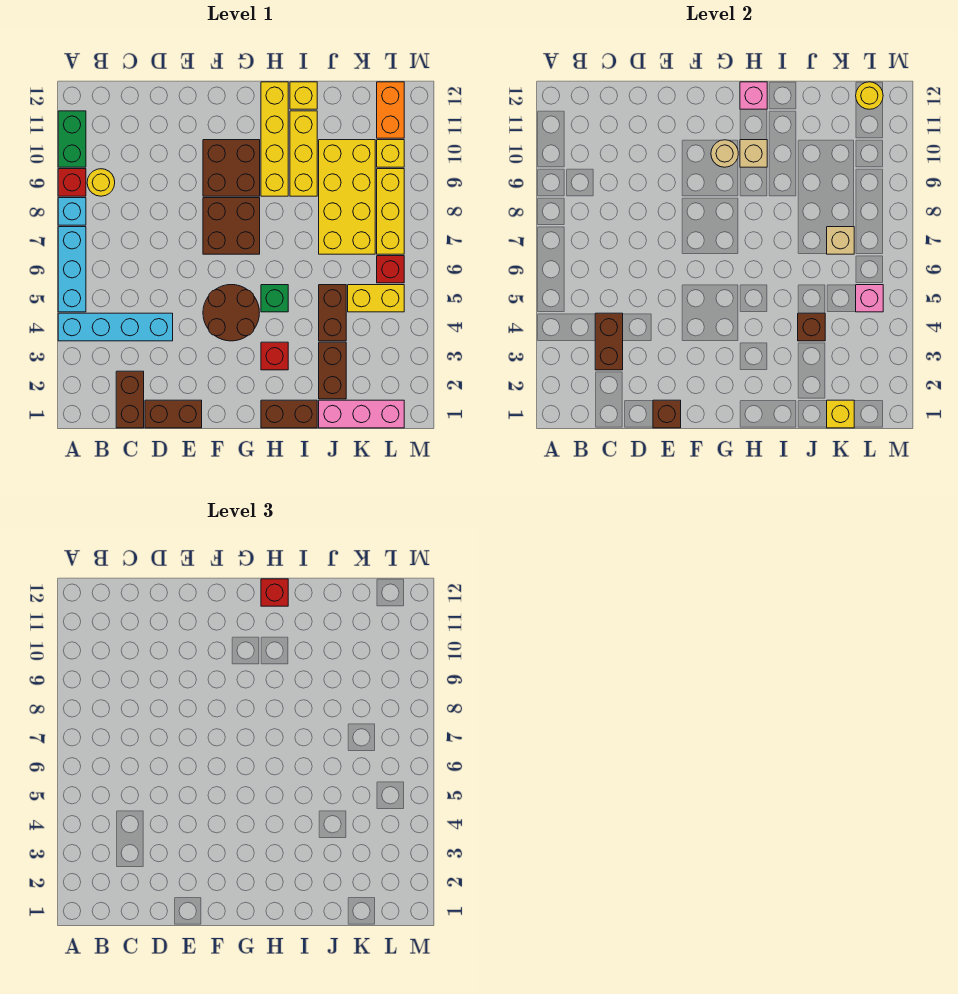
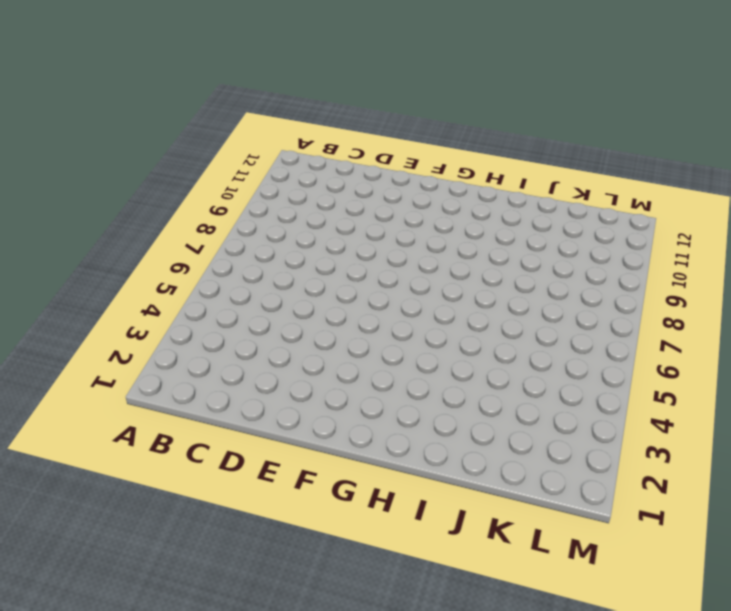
none -> cyan 1x4 brick [58,313,173,341]
none -> cyan 1x3 brick [58,227,86,312]
none -> cyan 1x1 brick [58,198,86,225]
none -> red 1x1 brick [58,169,86,196]

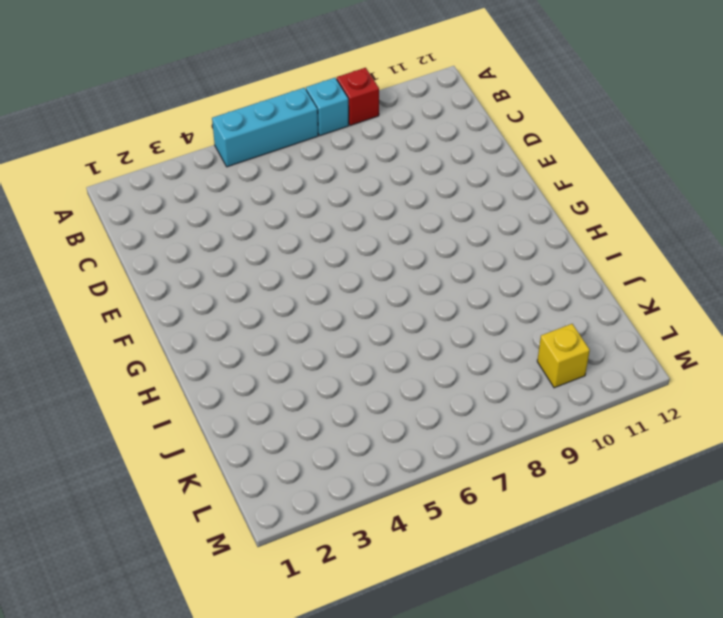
none -> cyan 1x4 brick [58,313,173,341]
none -> green 1x2 brick [58,111,86,167]
none -> yellow 1x1 round brick [87,169,115,196]
none -> brown 1x2 brick [116,371,144,428]

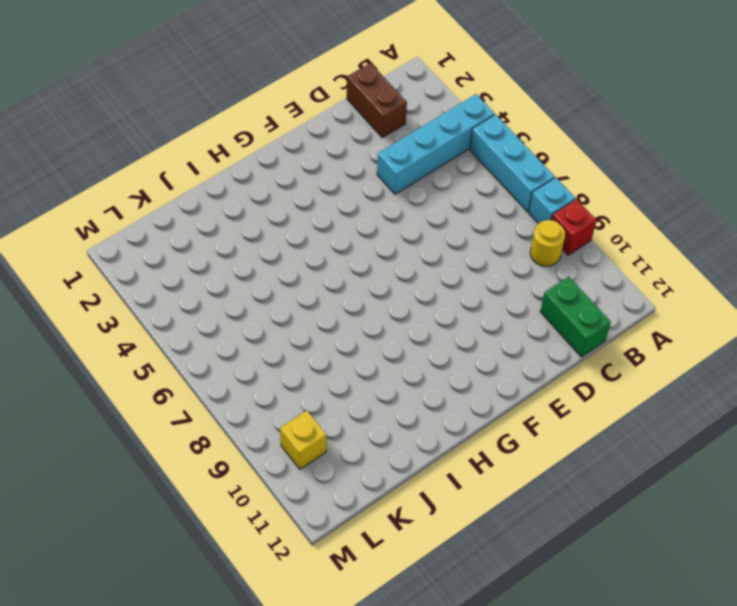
green 1x2 brick [540,276,611,357] -> green 1x2 brick moved to [58,111,86,167]
none -> brown 1x2 brick [145,400,202,428]
none -> brown 2x2 round brick [203,285,259,341]
none -> brown 2x2 brick [203,198,260,254]
none -> brown 2x2 brick [203,140,260,196]

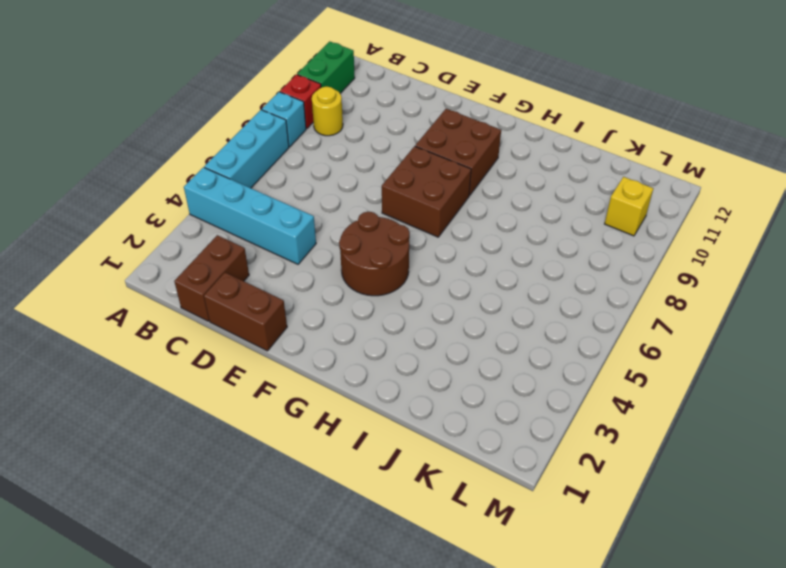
none -> brown 1x2 brick [261,400,317,428]
none -> red 1x1 brick [261,342,288,370]
none -> green 1x1 brick [261,285,288,312]
none -> yellow 1x4 brick [261,82,288,196]

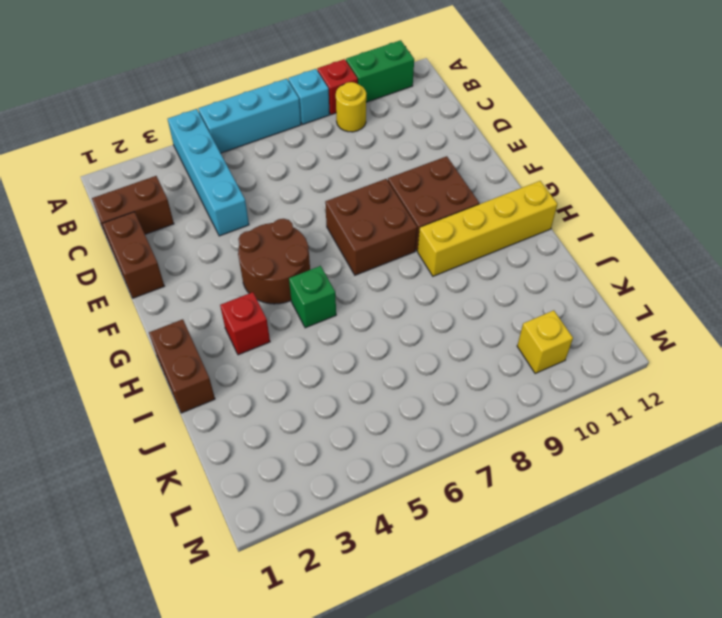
none -> yellow 1x3 brick [290,111,317,196]
none -> yellow 1x1 brick [290,82,317,109]
none -> pink 1x3 brick [319,400,404,428]
none -> brown 1x2 brick [319,342,346,399]

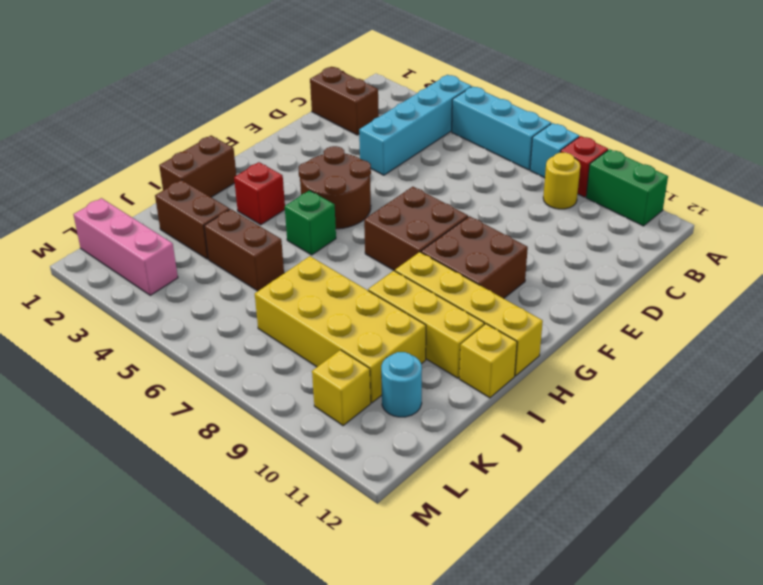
cyan 1x1 round brick [381,352,422,417] -> none
pink 1x3 brick [73,198,178,295] -> pink 1x3 brick turned to [319,400,404,428]
none -> brown 1x2 brick [145,400,202,428]
none -> yellow 1x2 brick [348,285,404,312]
none -> red 1x1 brick [377,256,404,283]
none -> yellow 1x3 brick [377,169,404,254]

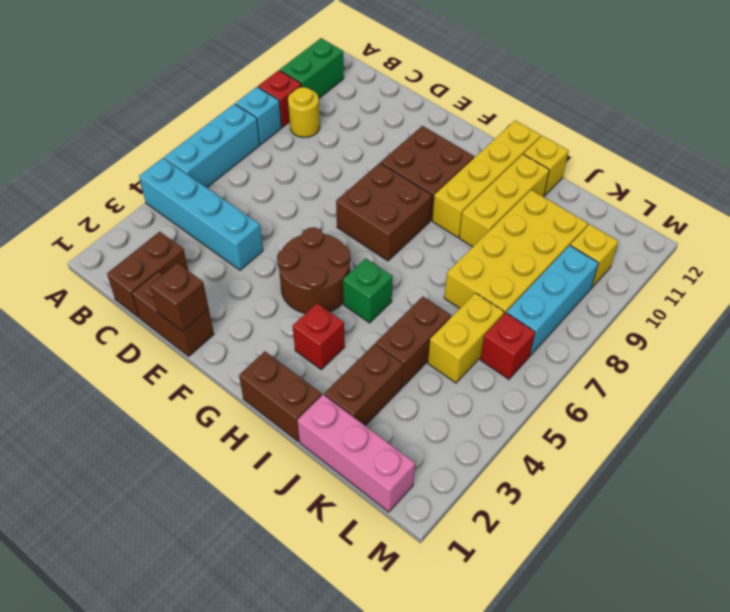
yellow 1x2 brick [428,293,504,383] -> yellow 1x2 brick turned to [348,285,404,312]
cyan 1x3 brick [507,245,598,355] -> yellow 1x3 brick [377,169,404,254]
none -> orange 1x2 brick [377,82,404,138]
none -> brown 1x2 brick [595,313,623,370]
none -> tan 1x1 round brick [711,140,738,167]
none -> tan 1x1 brick [740,140,767,167]

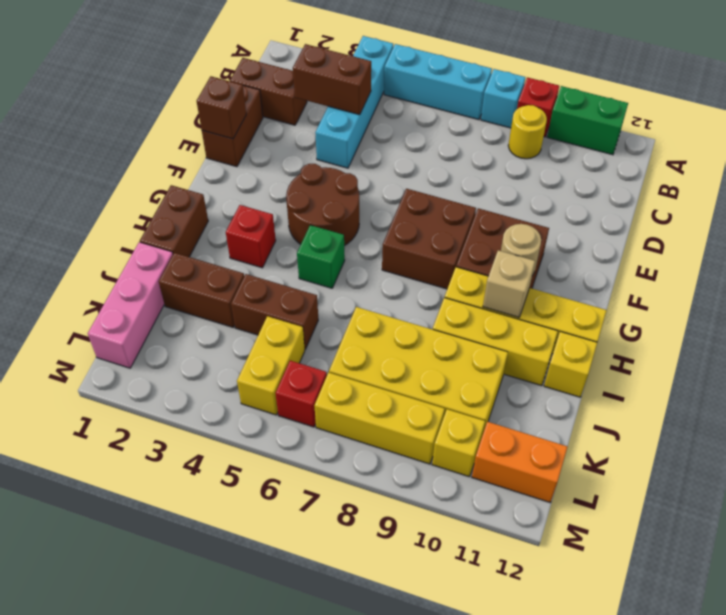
none -> pink 1x1 brick [740,82,767,109]
none -> brown 1x1 brick [798,313,825,341]
none -> yellow 1x1 brick [827,400,854,428]
none -> tan 1x1 brick [827,227,854,254]

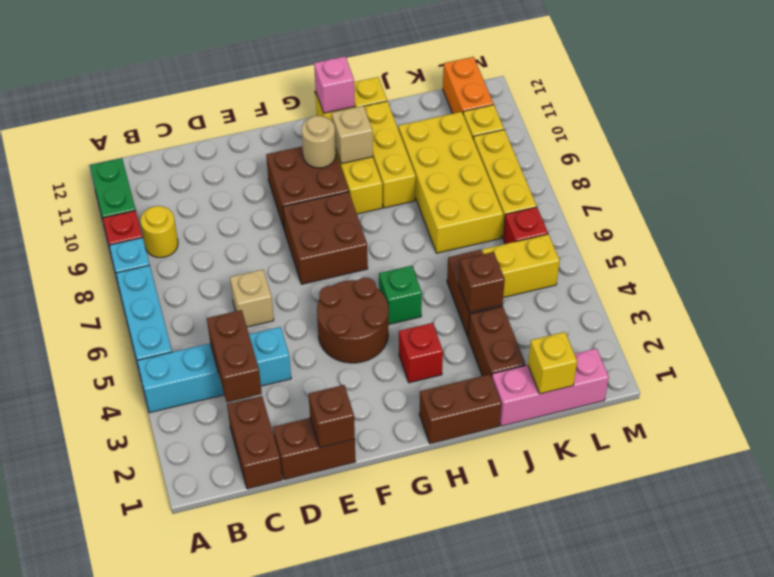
tan 1x1 brick [230,270,274,327] -> tan 1x1 brick moved to [827,227,854,254]
none -> pink 1x1 brick [856,285,883,312]
none -> yellow 1x1 round brick [856,82,883,109]
none -> red 1x1 brick [261,579,288,606]

